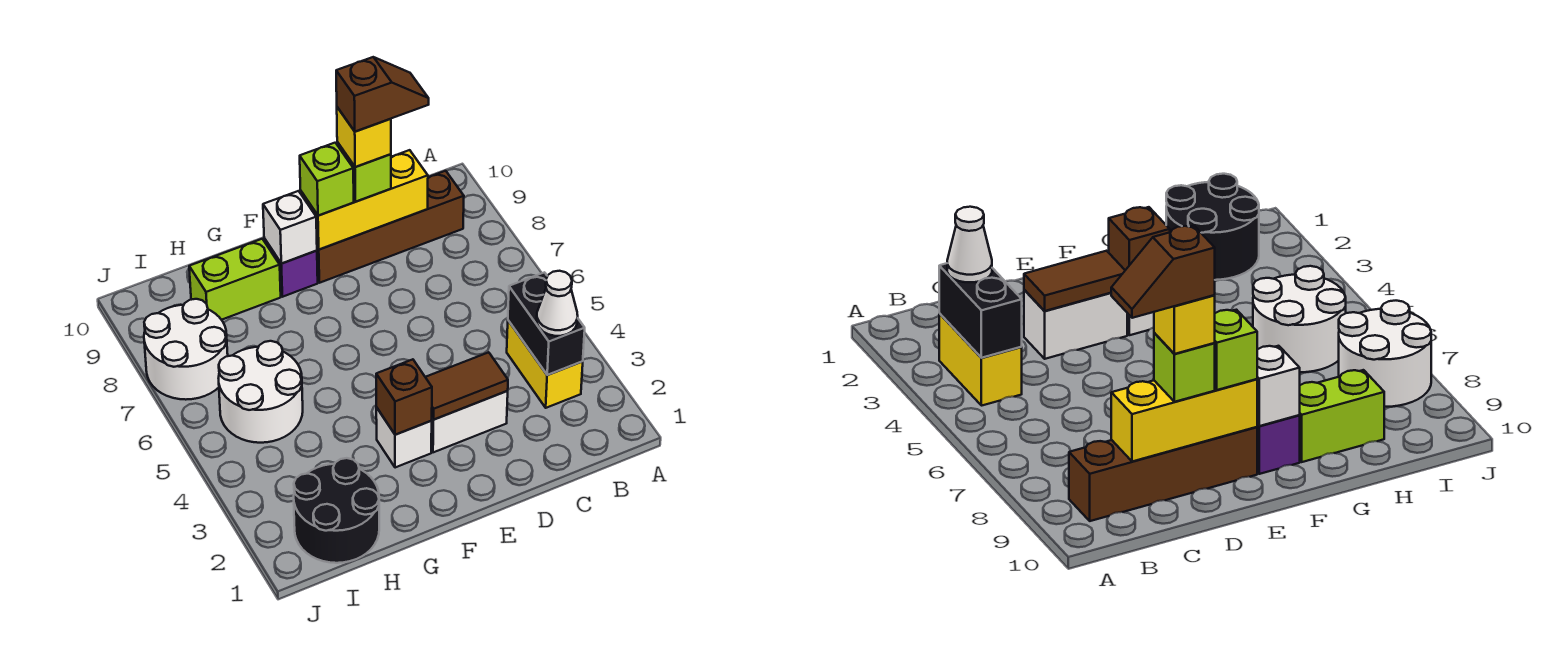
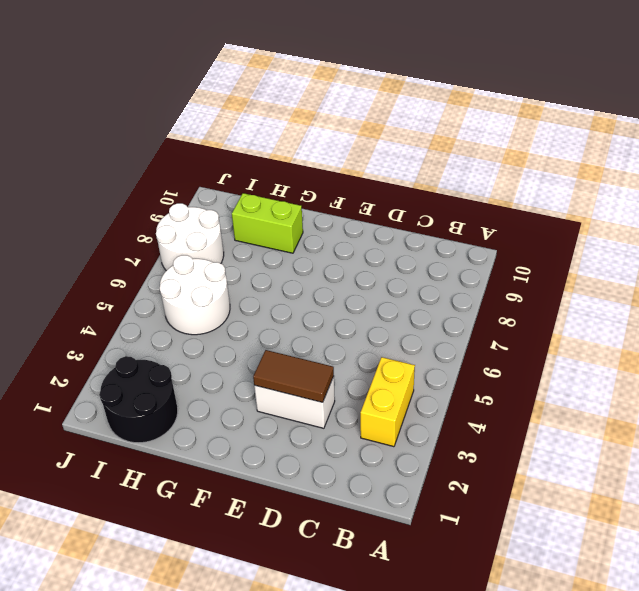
none -> brown 1x4 brick [317,171,464,283]
none -> white 1x1 brick [376,407,432,468]
none -> purple 1x1 brick [264,239,318,297]

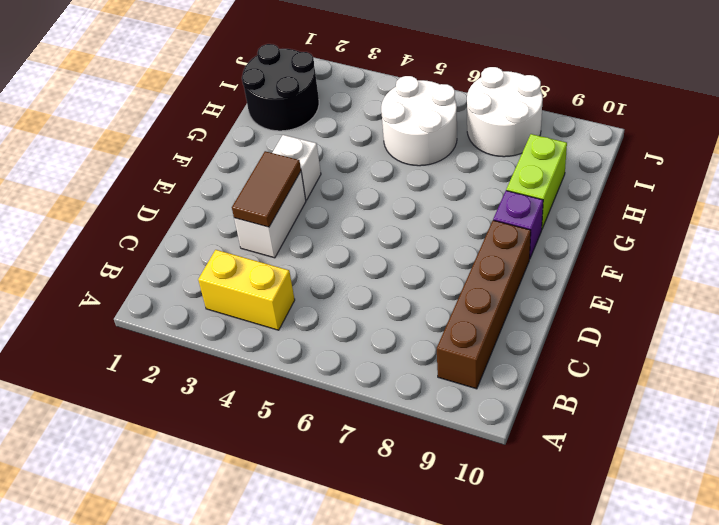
none -> black 1x2 brick [508,272,585,375]
none -> yellow 1x3 brick [301,150,428,250]
none -> brown 1x1 brick [376,359,432,435]

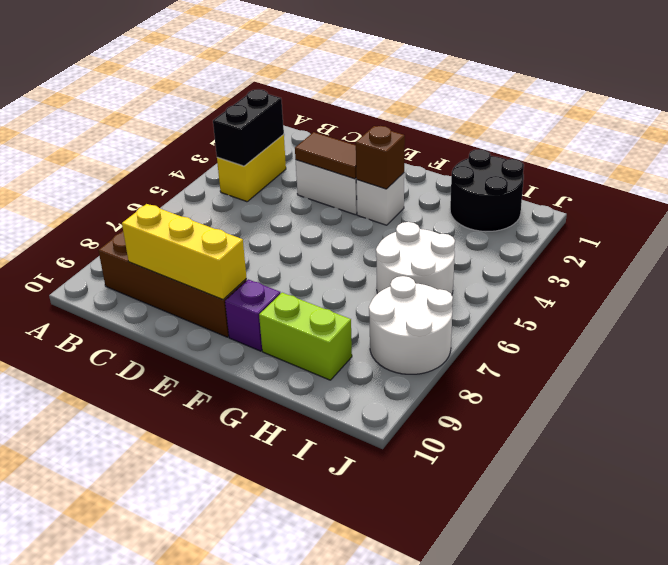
none -> white 1x1 brick [263,191,317,264]
none -> white 1x1 cone [537,271,578,336]
none -> lime 1x1 brick [337,142,391,202]

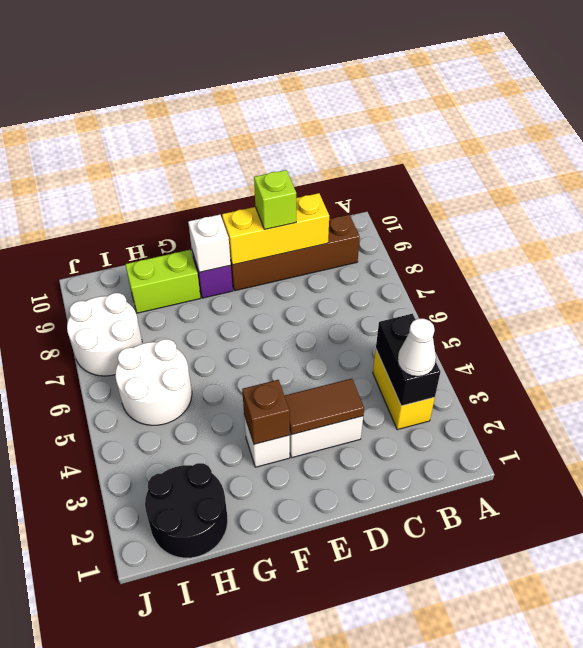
none -> lime 1x1 brick [300,143,354,216]
none -> yellow 1x1 brick [337,107,391,167]
none -> brown 1x2 slope [336,57,429,131]

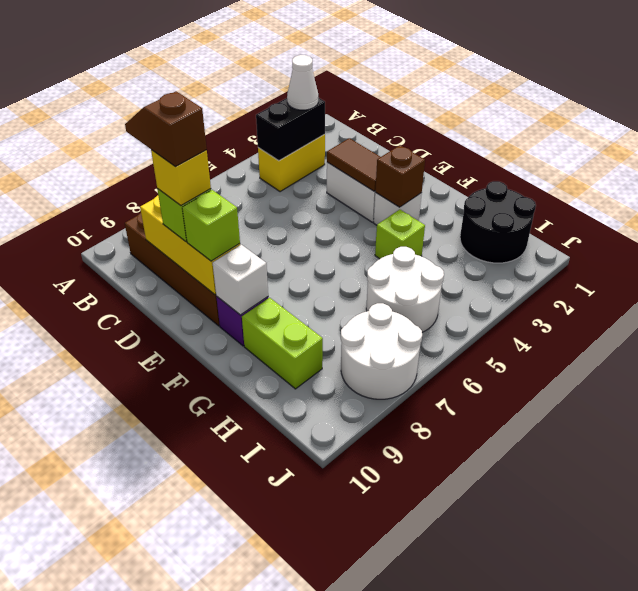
lime 1x1 brick [375,209,425,259] -> none

